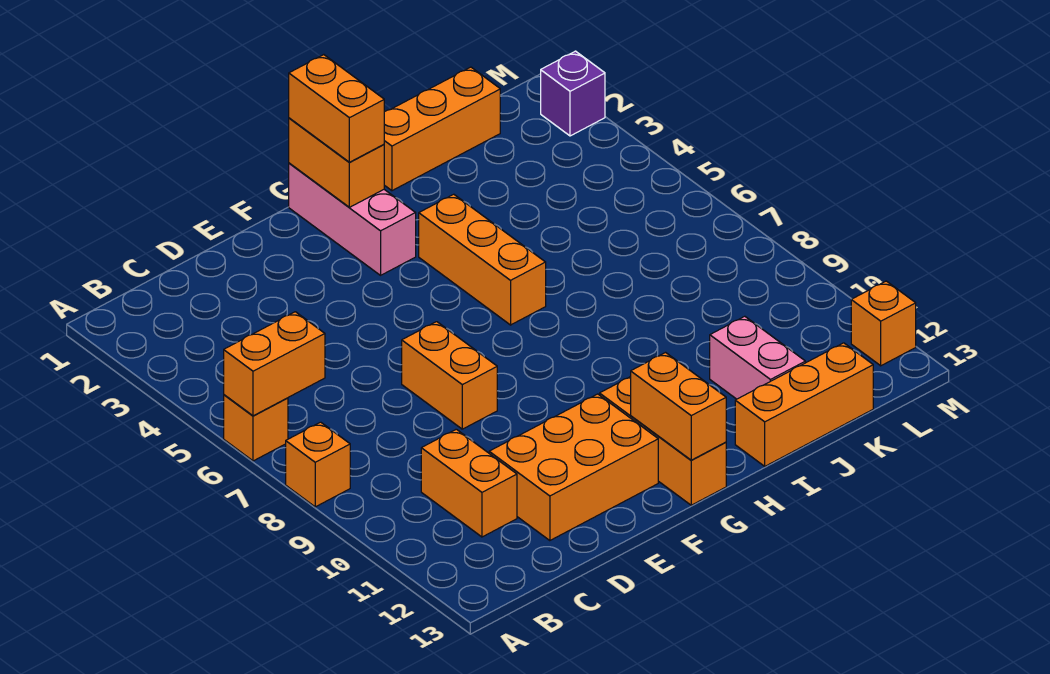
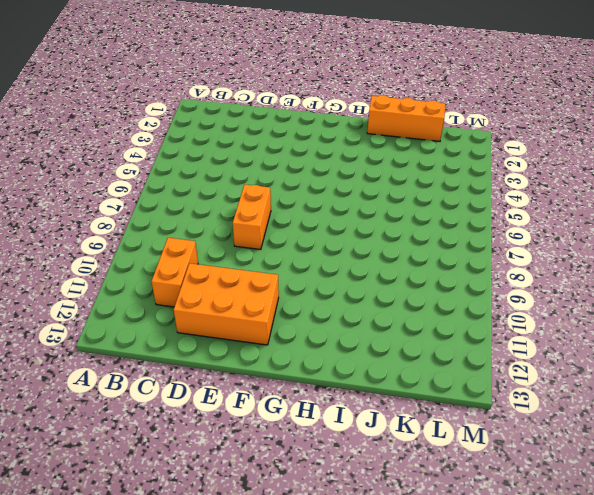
none -> orange 1x1 brick [224,395,288,461]
none -> orange 1x1 brick [286,422,350,507]
none -> pink 1x3 brick [289,163,416,275]

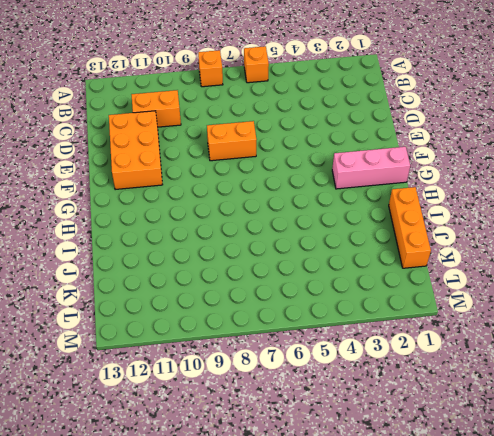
none -> orange 1x3 brick [600,377,726,505]
none -> orange 1x3 brick [419,194,546,325]
none -> orange 1x3 brick [735,343,873,466]

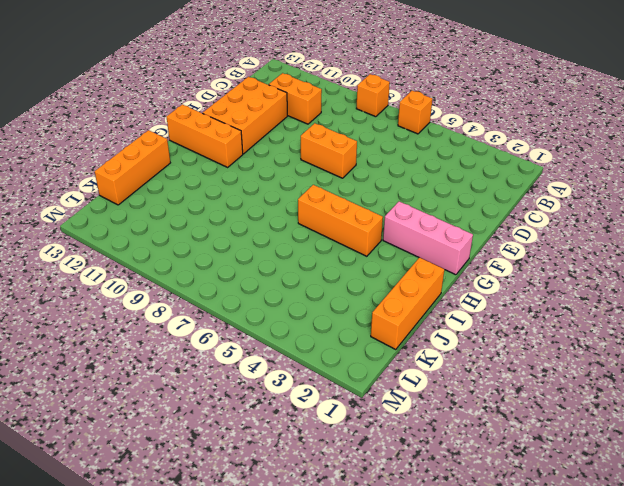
none -> pink 1x2 brick [710,316,805,399]
none -> purple 1x1 brick [541,51,605,136]
none -> orange 1x1 brick [851,281,916,366]

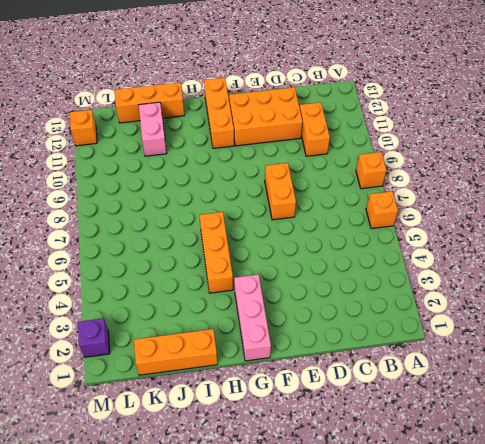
none -> orange 1x2 brick [224,312,325,416]
none -> orange 1x2 brick [289,118,384,207]
none -> orange 1x2 brick [631,353,726,460]

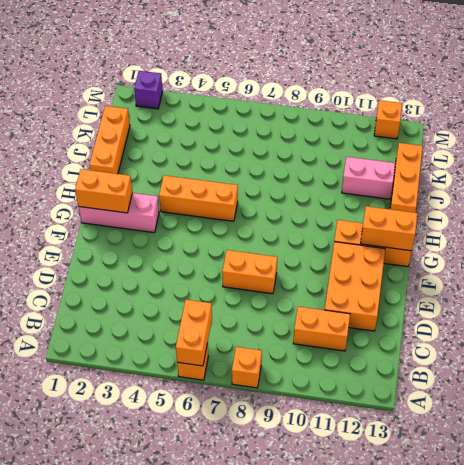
none -> orange 1x2 brick [289,55,384,162]

